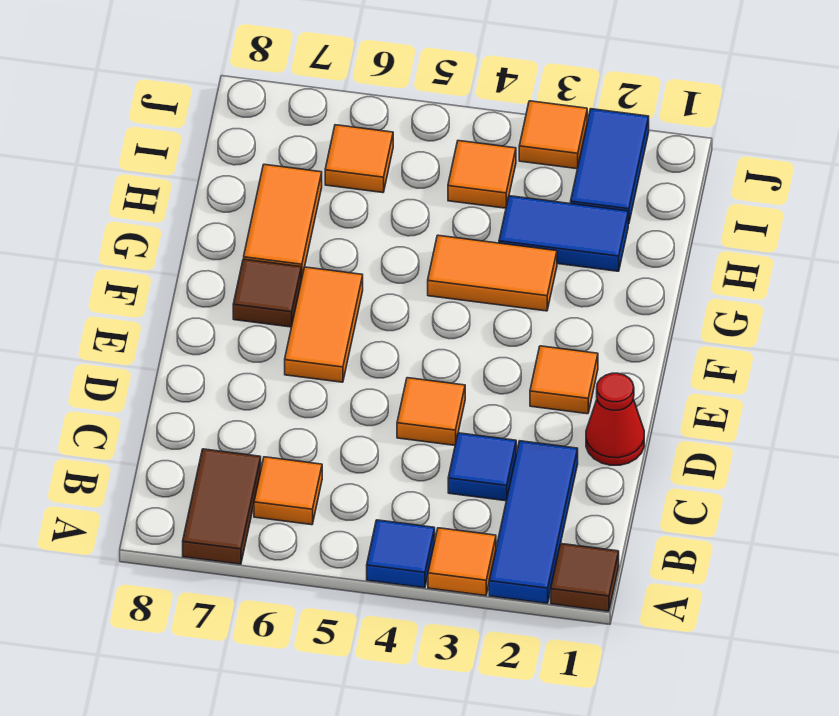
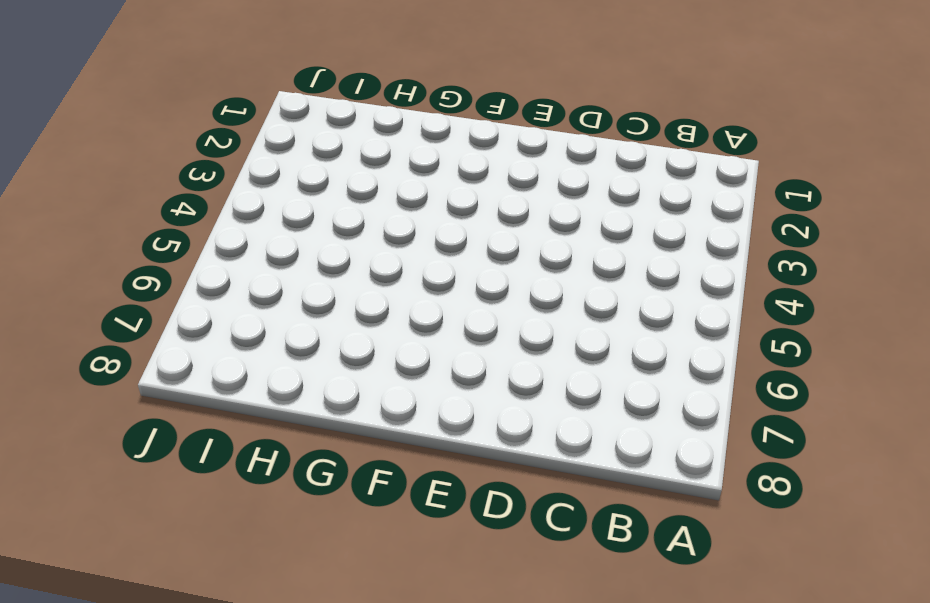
none -> brown 1x1 tile [551,544,619,611]
none -> blue 1x3 tile [489,441,578,603]
none -> orange 1x1 tile [428,528,496,596]

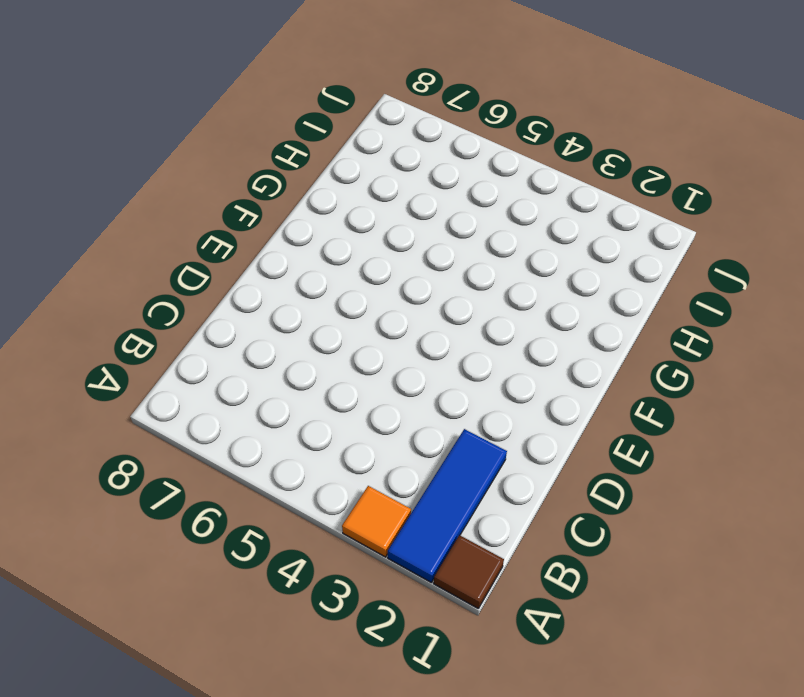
none -> blue 1x1 tile [367,520,435,588]
none -> brown 1x2 tile [183,449,261,564]
none -> orange 1x1 tile [254,457,322,525]

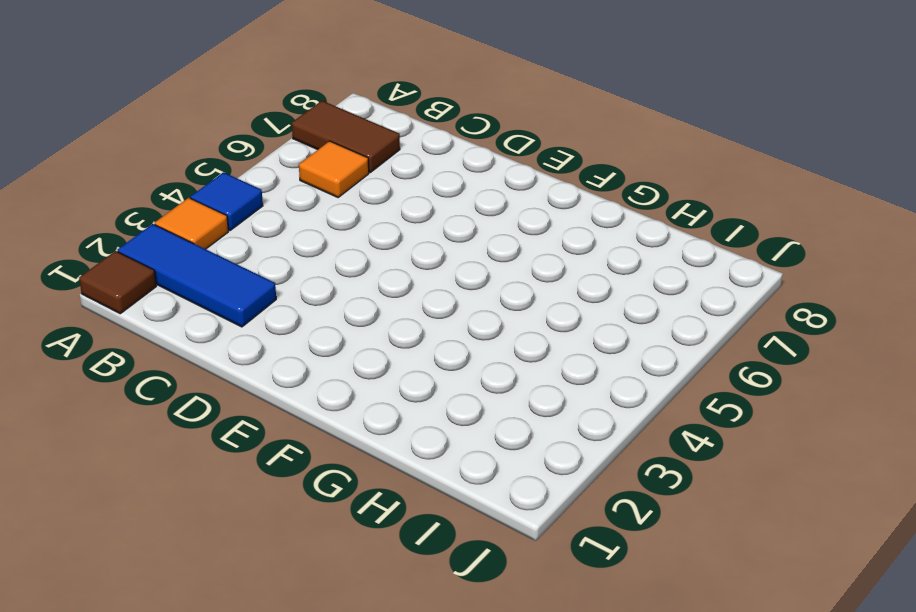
none -> blue 1x1 tile [448,433,516,501]
none -> red 1x1 cone [586,373,644,465]
none -> orange 1x1 tile [397,378,465,445]

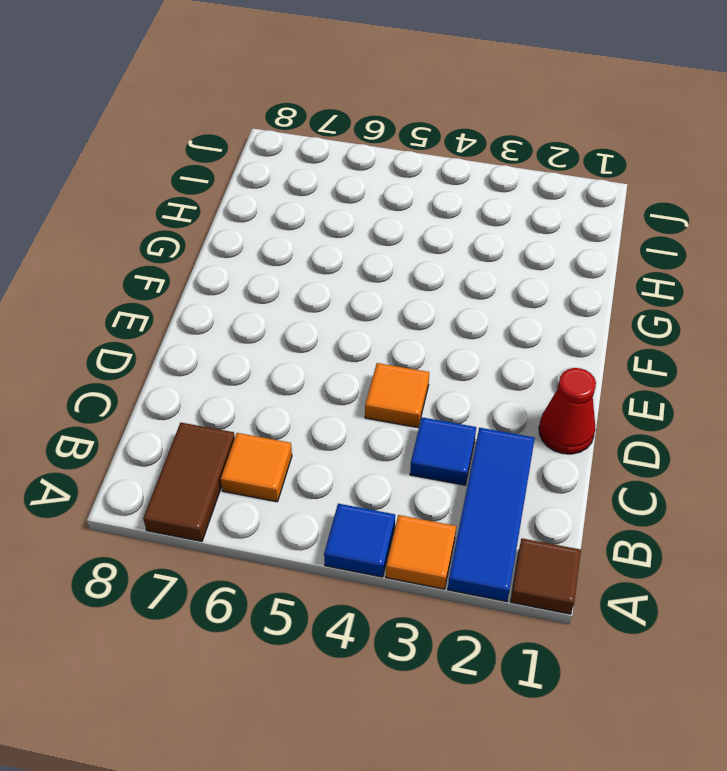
none -> orange 1x1 tile [530,346,598,414]
none -> orange 1x2 tile [285,267,363,382]
none -> brown 1x1 tile [233,259,301,327]

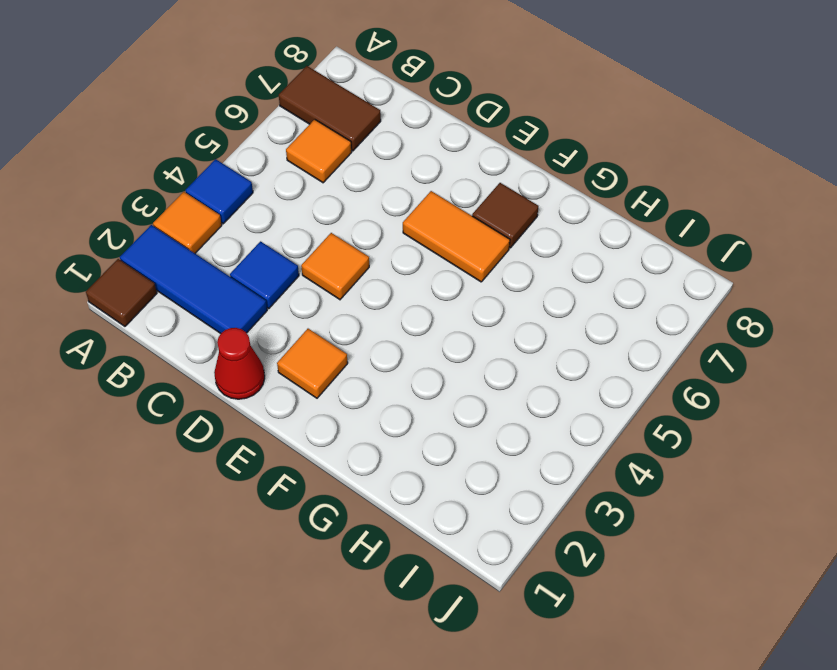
none -> orange 1x2 tile [428,235,557,311]
none -> orange 1x2 tile [244,164,322,279]
none -> blue 1x2 tile [499,196,628,271]

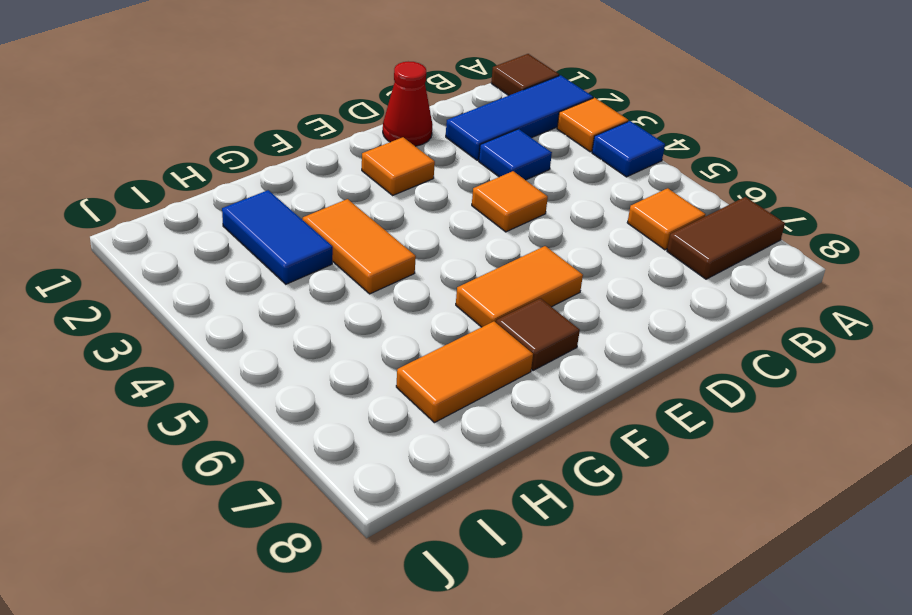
none -> blue 1x2 tile [571,109,649,224]
none -> orange 1x1 tile [448,141,516,208]
none -> orange 1x1 tile [325,125,393,193]

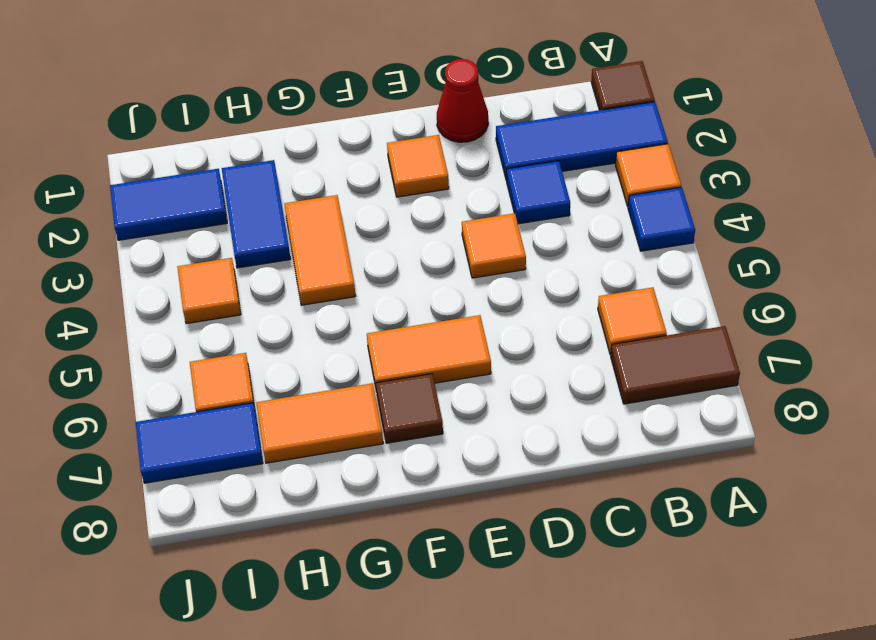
blue 1x2 tile [135,403,263,483] -> none
none -> orange 1x1 tile [519,101,587,169]

